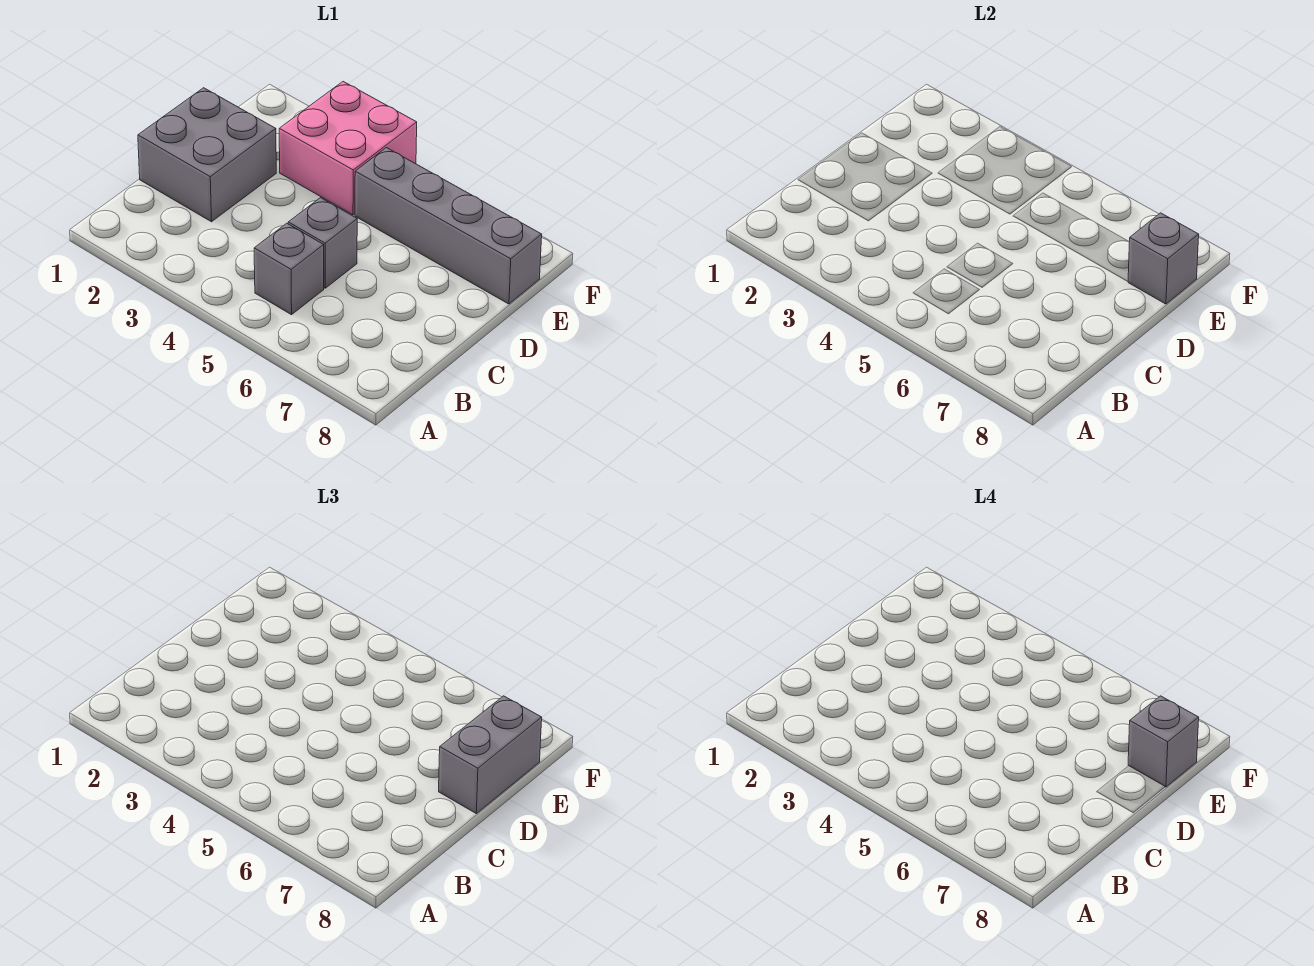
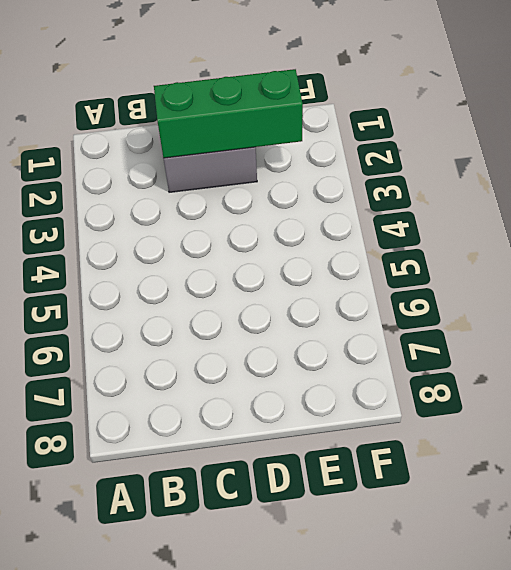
green 1x3 brick [154,69,303,158] -> none
none -> grey 1x1 brick [254,223,324,315]
none -> grey 1x1 brick [288,198,357,288]

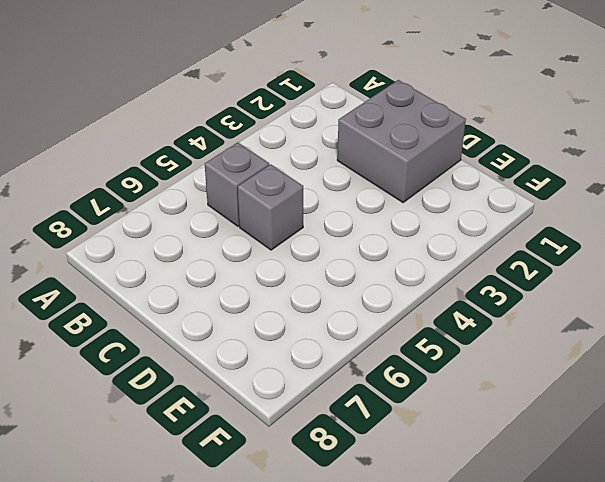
none -> pink 2x2 brick [279,82,417,215]
none -> grey 1x4 brick [355,148,542,304]

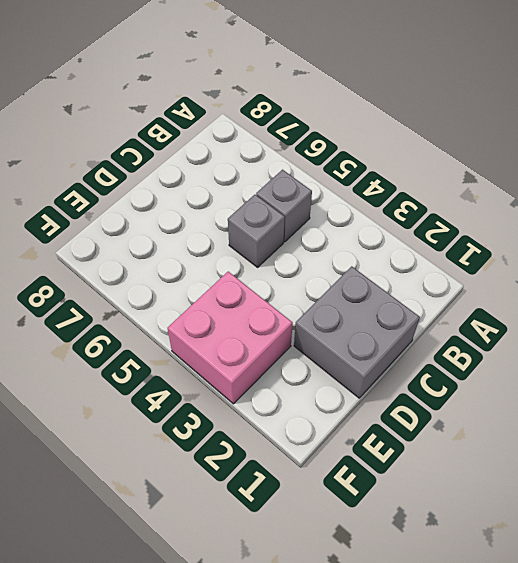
none -> grey 1x4 brick [355,148,542,304]
none -> grey 1x1 brick [1128,213,1199,304]

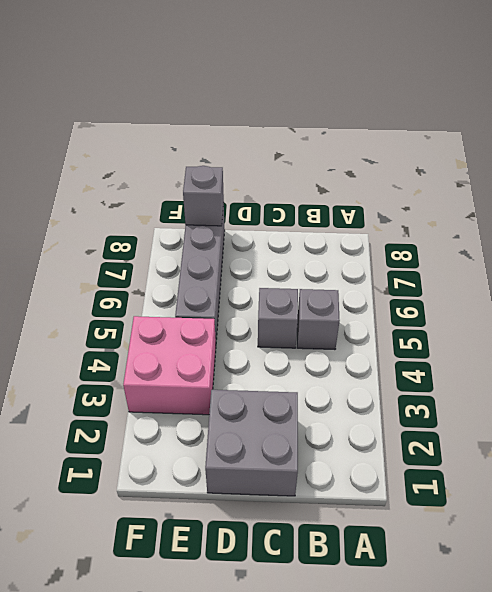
none -> grey 1x2 brick [439,696,542,813]
none -> grey 1x1 brick [1128,696,1199,787]

